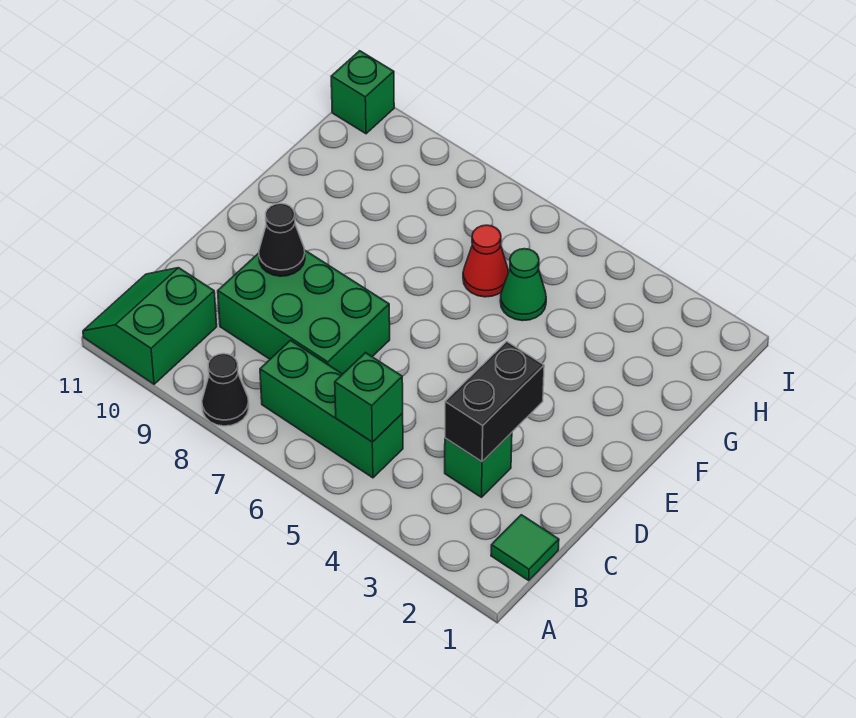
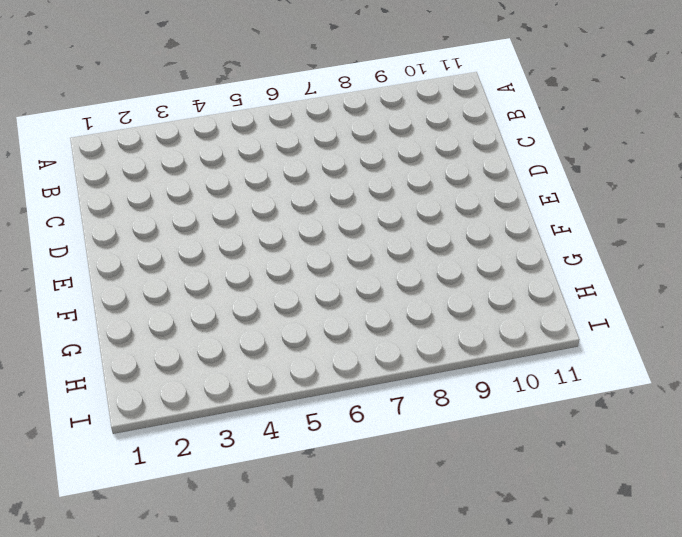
none -> black 1x1 cone [202,354,249,426]
none -> green 2x2 slope [83,268,217,384]
none -> green 1x1 tile [491,515,559,580]

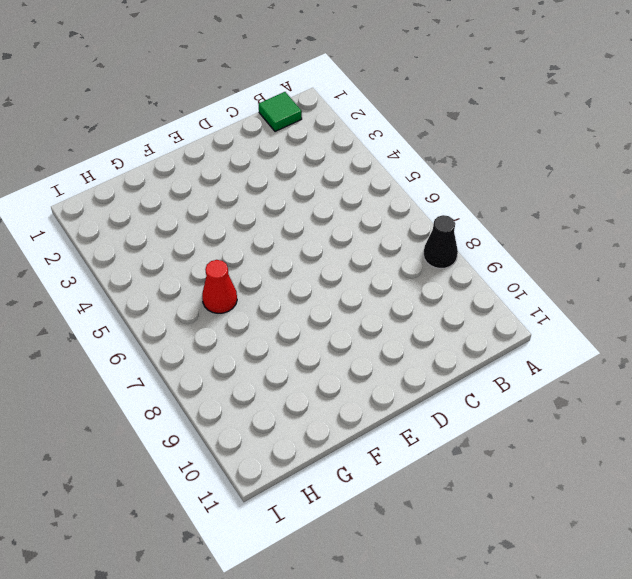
none -> green 2x2 slope [83,268,217,384]
none -> green 1x3 brick [260,340,403,478]
none -> green 1x1 brick [445,433,512,497]

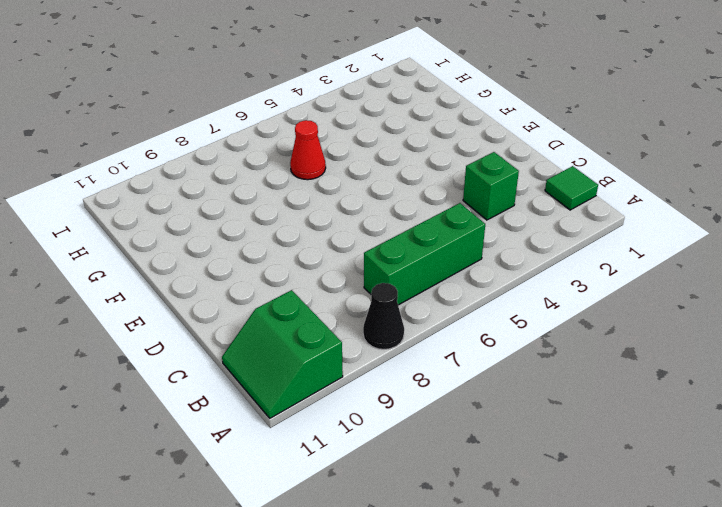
none -> green 2x3 brick [218,251,390,374]
none -> green 1x1 cone [500,249,546,321]
none -> green 1x1 brick [331,51,394,134]

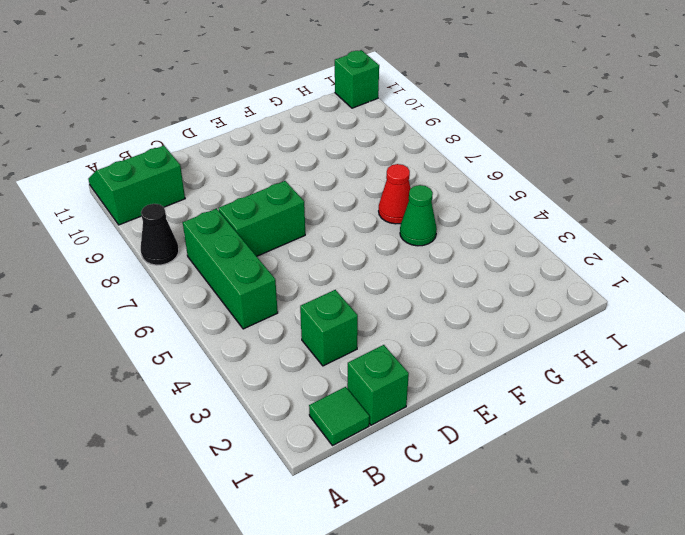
green 1x1 brick [347,345,409,425] -> green 1x1 brick moved to [335,353,403,442]
green 1x2 brick [218,181,305,256] -> green 2x3 brick [218,251,390,374]
none -> black 1x2 brick [445,341,544,461]
none -> black 1x1 cone [259,203,305,276]

